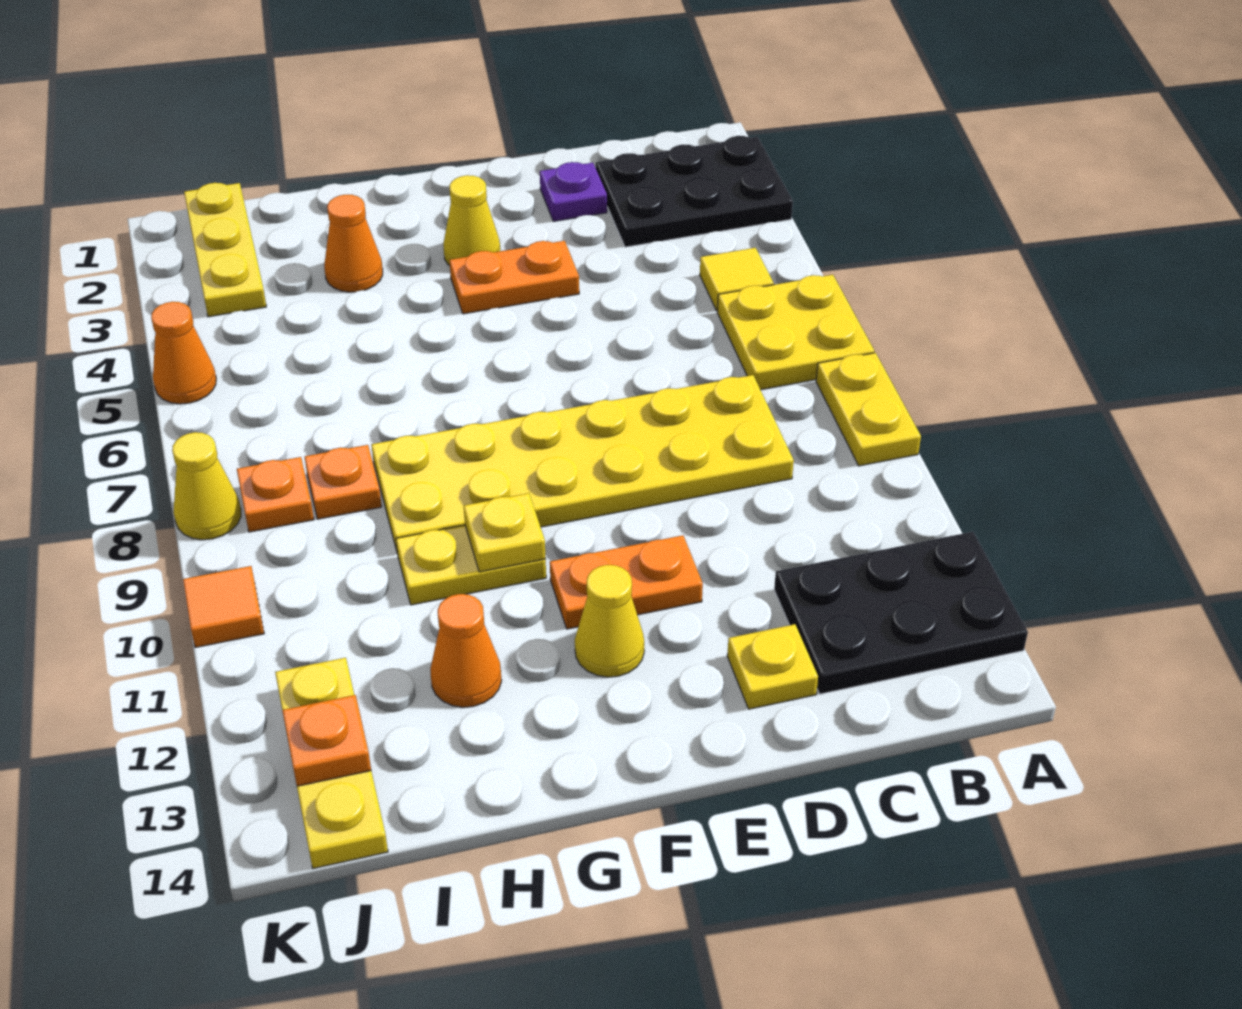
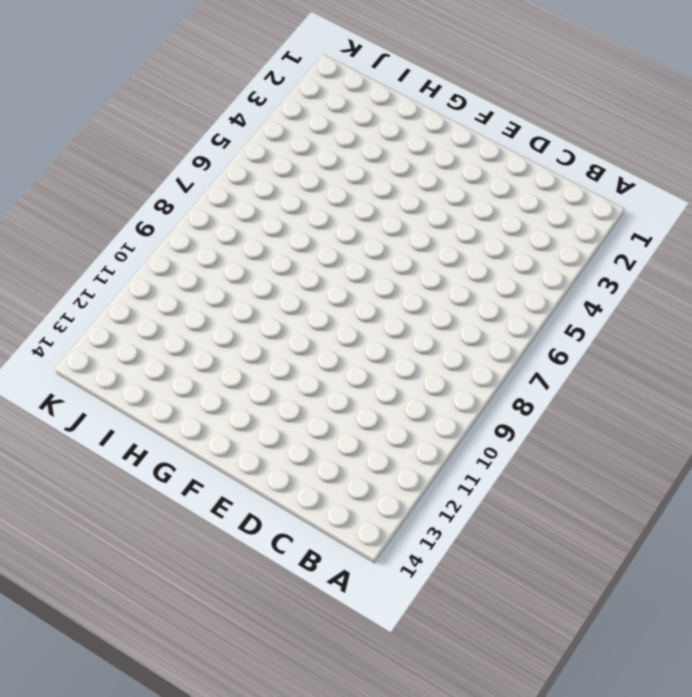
none -> black 2x3 plate [596,136,793,247]
none -> yellow 2x2 plate [717,275,875,390]
none -> yellow 1x2 plate [816,353,921,466]

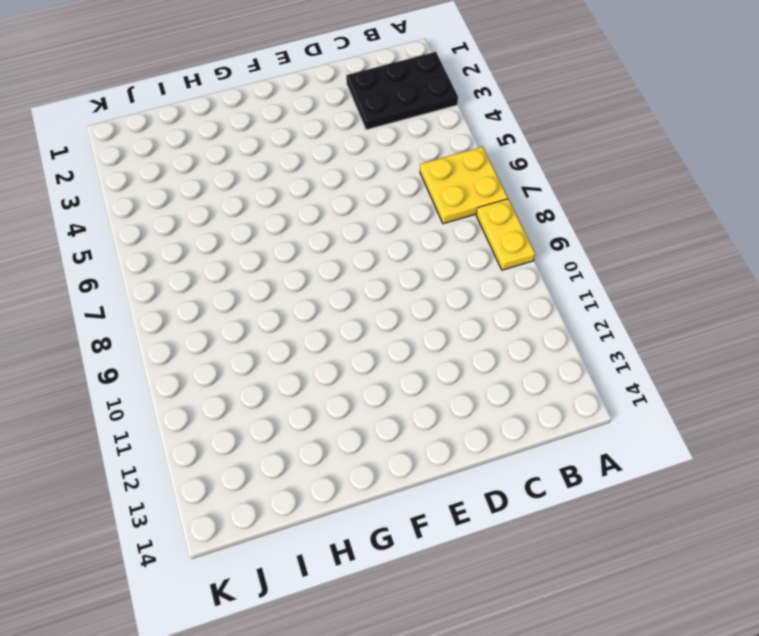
none -> black 2x3 plate [774,532,1028,694]
none -> yellow 1x1 tile [700,248,774,311]
none -> yellow 2x6 plate [371,375,794,554]

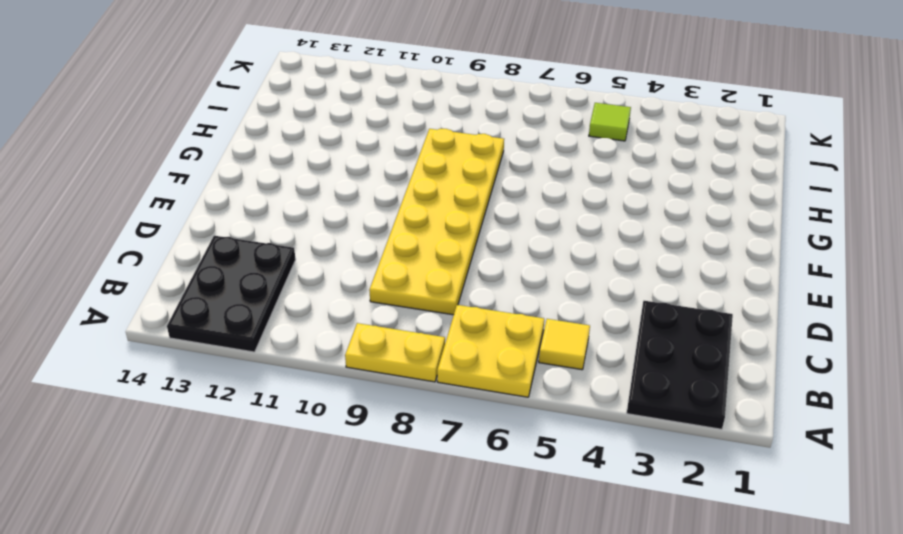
lime 1x1 tile [589,103,631,141] -> none
none -> purple 1x1 plate [540,162,607,221]
none -> yellow 1x1 plate [727,624,818,709]
none -> orange 1x2 plate [449,241,579,314]

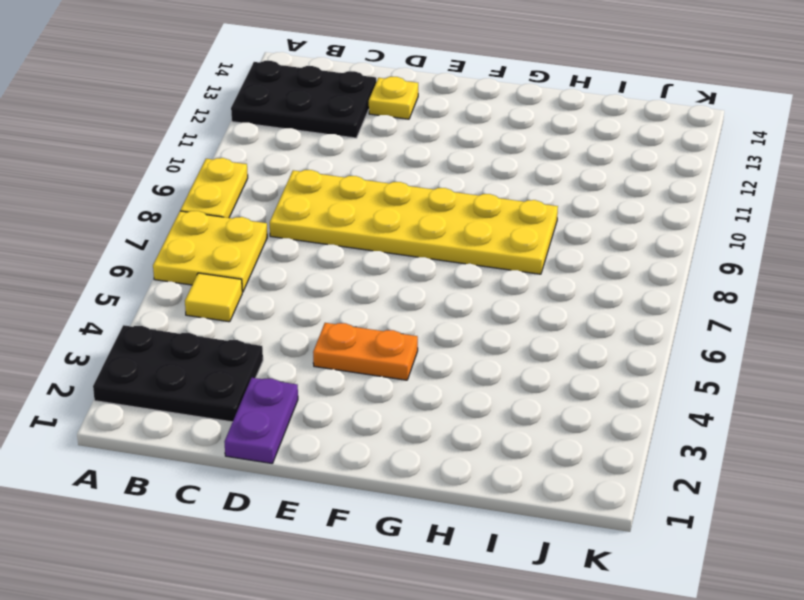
purple 1x2 plate [224,378,298,463] -> purple 1x1 plate [540,162,607,221]
none -> orange 1x2 plate [550,535,703,629]
none -> yellow 1x1 cone [443,175,500,266]
none -> yellow 1x1 cone [575,565,644,677]

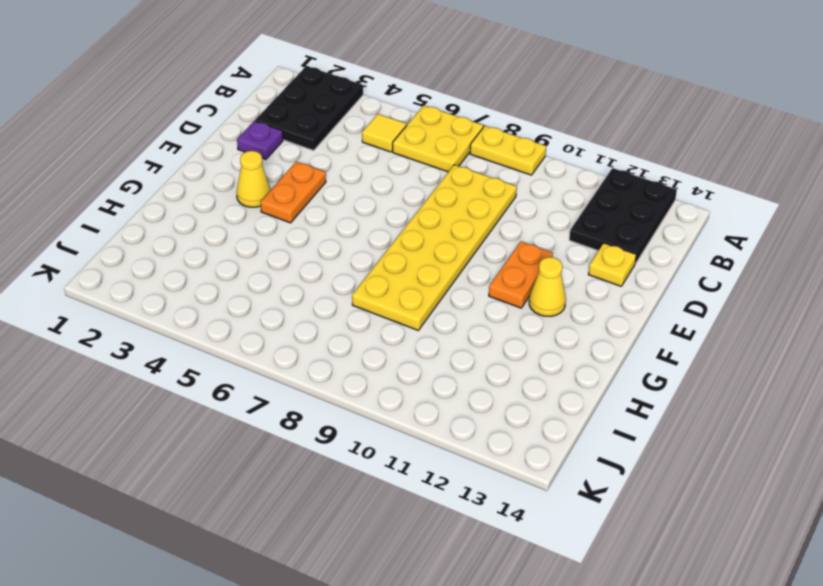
none -> yellow 1x2 plate [396,525,546,605]
none -> orange 1x1 cone [324,195,383,292]
none -> orange 1x1 cone [430,594,502,707]

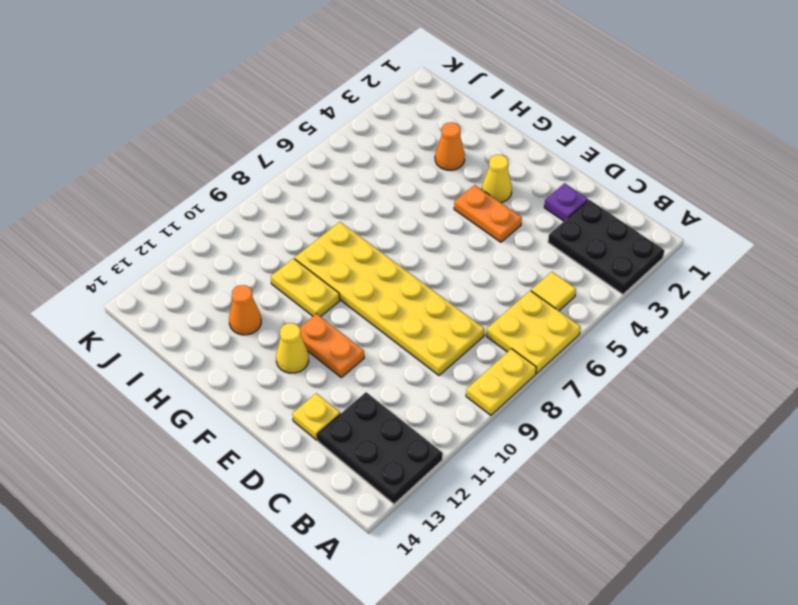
none -> orange 1x1 plate [305,445,382,519]
none -> yellow 1x3 plate [184,183,266,317]
none -> orange 1x1 plate [237,457,314,532]

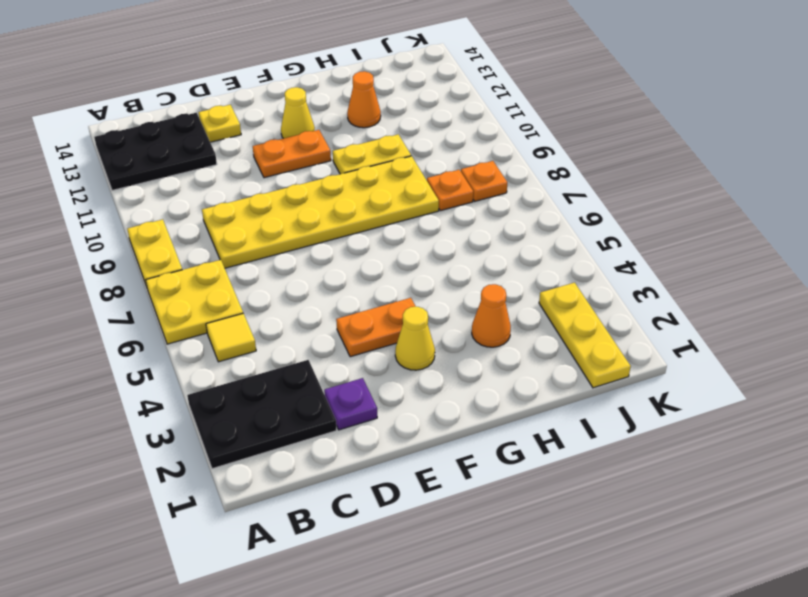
none -> yellow 1x3 plate [275,658,388,869]
none -> orange 1x1 cone [151,302,216,404]
none -> yellow 1x1 cone [172,432,241,540]

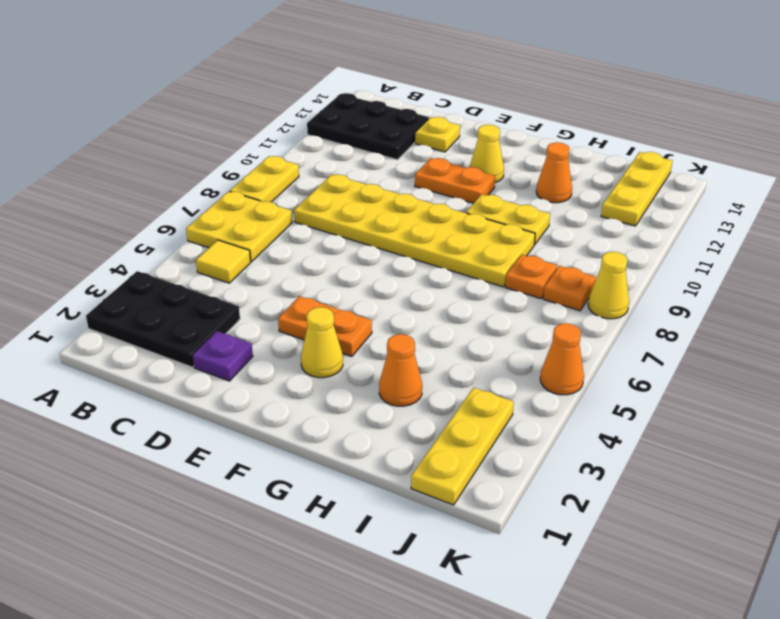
none -> orange 1x1 tile [183,566,264,648]
none -> yellow 1x1 plate [464,493,546,572]
none -> orange 1x1 plate [282,695,371,786]

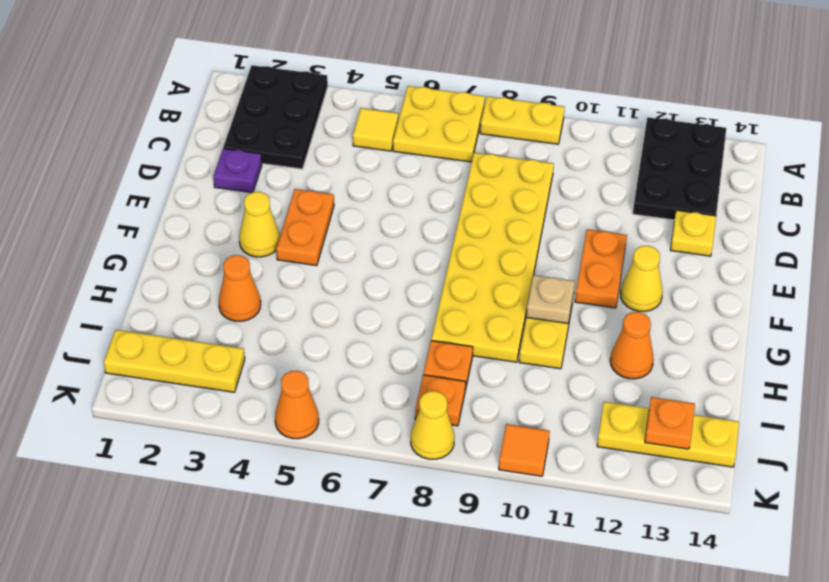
tan 1x1 plate [526,275,575,323] -> yellow 1x1 plate [464,493,546,572]

